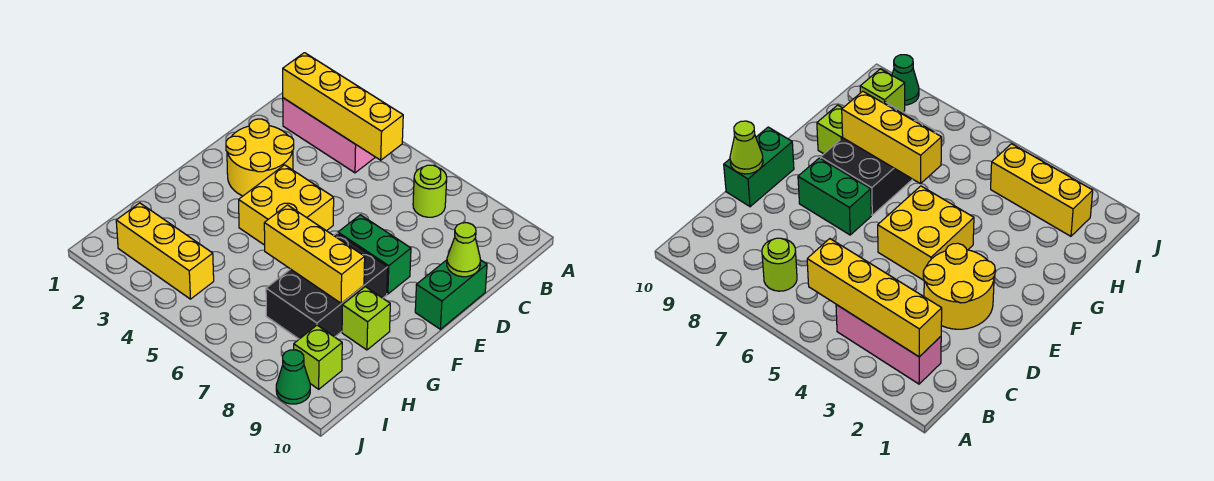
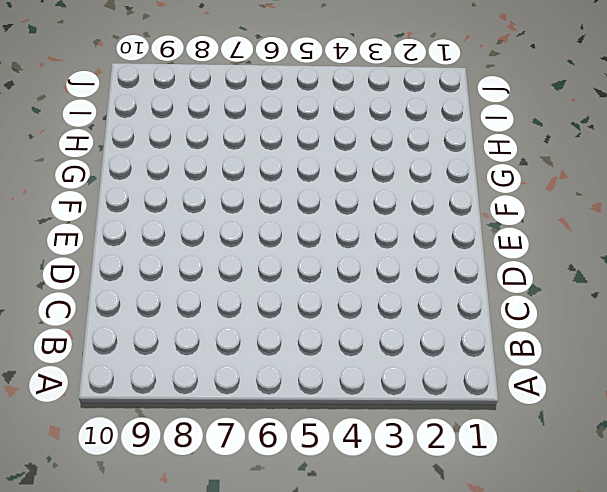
none -> pink 1x3 brick [283,98,375,173]
none -> lime 1x1 round brick [413,165,447,217]
none -> yellow 2x2 round brick [226,119,294,196]

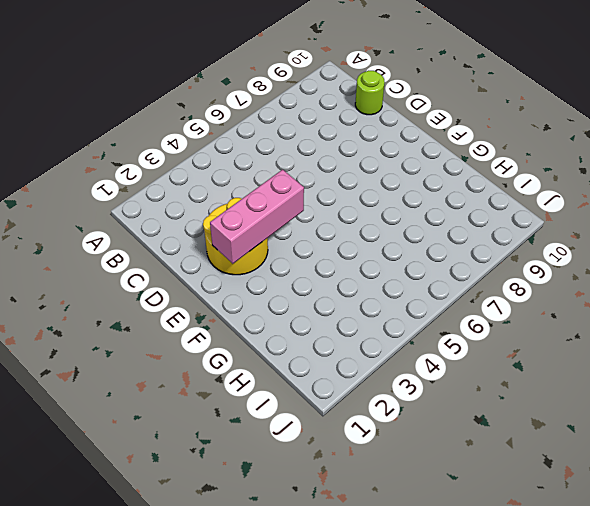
lime 1x1 round brick [355,71,385,115] -> lime 1x1 round brick moved to [413,165,447,217]
pink 1x3 brick [210,170,304,264] -> pink 1x3 brick moved to [283,98,375,173]
none -> green 1x2 brick [415,260,487,329]
none -> yellow 2x2 brick [239,165,334,245]
none -> green 1x2 brick [338,215,411,294]

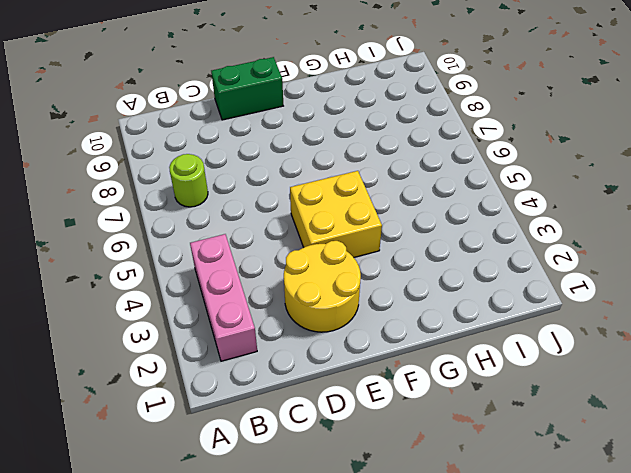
none -> green 1x2 brick [338,215,411,294]
none -> black 2x3 brick [266,233,388,339]
none -> lime 1x1 brick [342,287,390,350]

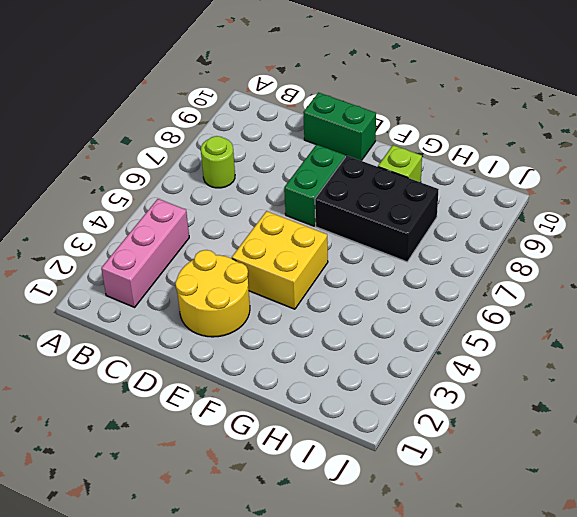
none -> yellow 1x3 brick [116,203,214,299]
none -> lime 1x1 brick [294,325,342,389]
none -> green 1x1 cone [276,350,310,404]

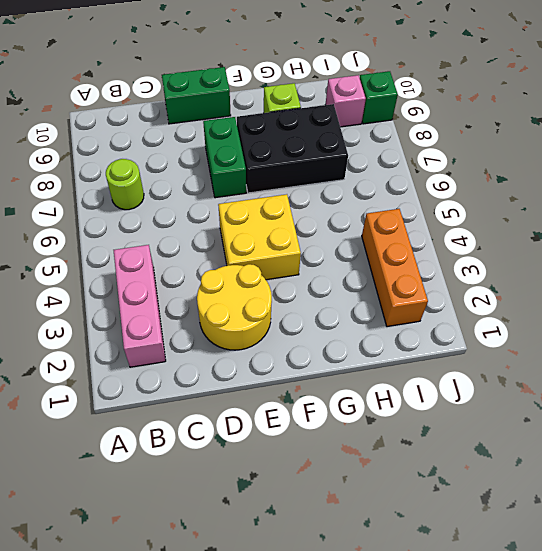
orange 1x3 brick [362,209,428,327] -> yellow 1x3 brick [116,203,214,299]
pink 1x1 brick [325,75,366,127] -> lime 1x1 brick [294,325,342,389]
green 1x1 brick [360,71,398,124] -> green 1x1 cone [276,350,310,404]
none -> yellow 1x4 brick [283,53,403,160]
none -> lime 1x1 cone [447,223,480,277]
none -> yellow 1x3 brick [264,205,365,303]

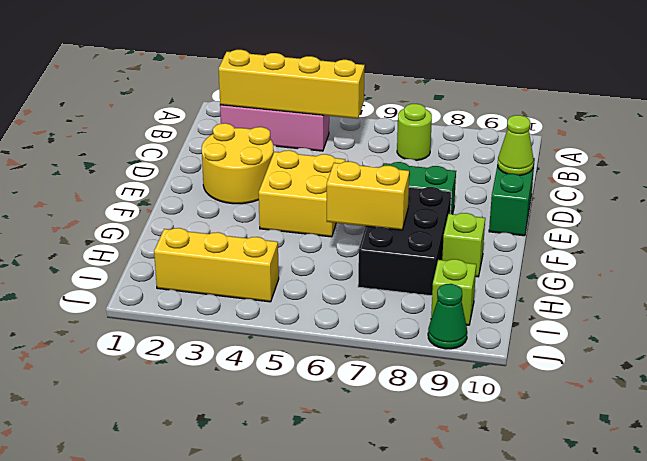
yellow 1x2 brick [327,161,409,230] -> yellow 1x3 brick [264,205,365,303]

